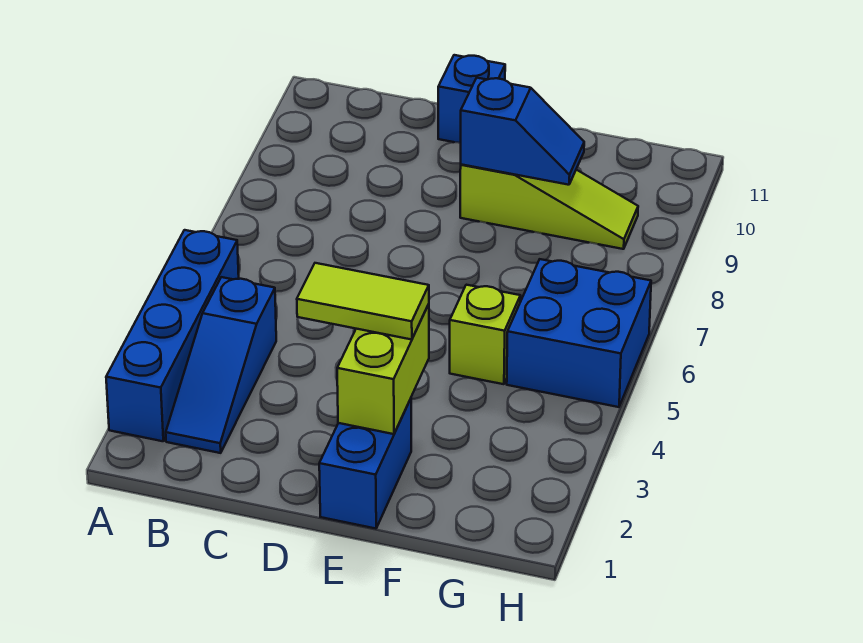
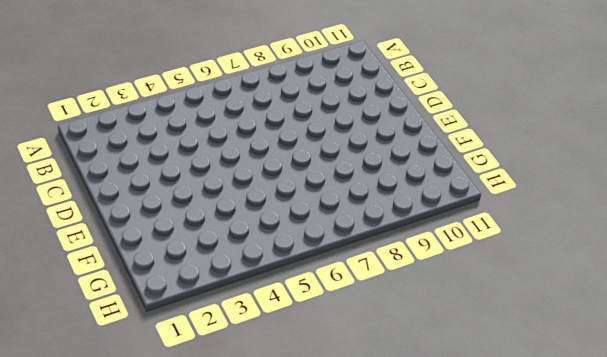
none -> blue 1x4 brick [106,230,239,441]
none -> blue 1x3 slope [166,277,276,453]

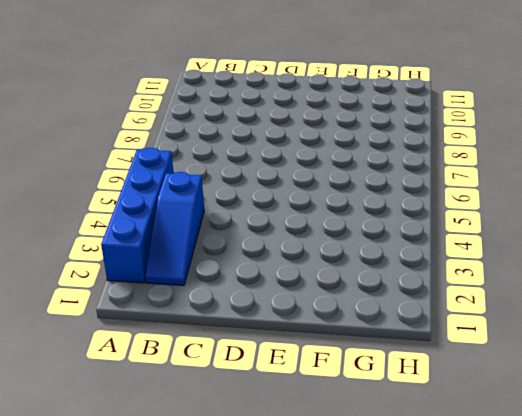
none -> blue 1x1 brick [438,55,505,143]
none -> blue 1x2 brick [319,399,411,529]

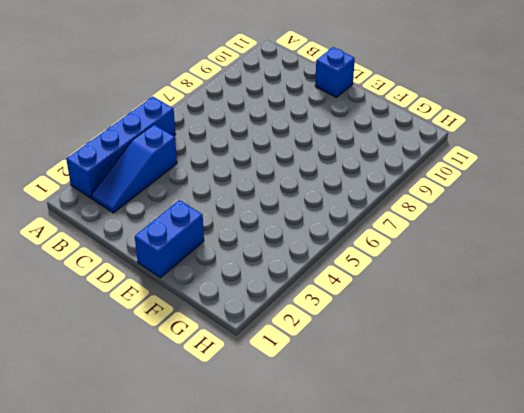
none -> lime 1x3 slope [460,165,638,249]
none -> lime 1x1 brick [450,285,520,384]

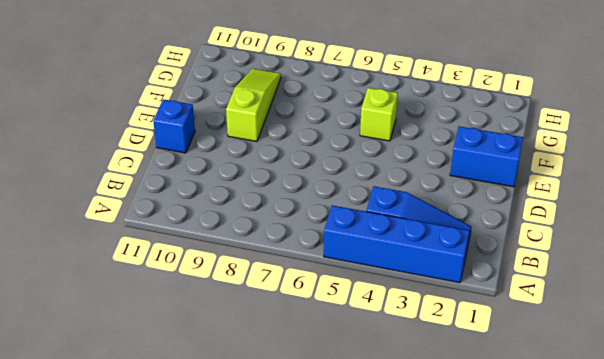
none -> blue 2x2 brick [507,259,651,407]
none -> lime 1x2 brick [337,304,429,434]

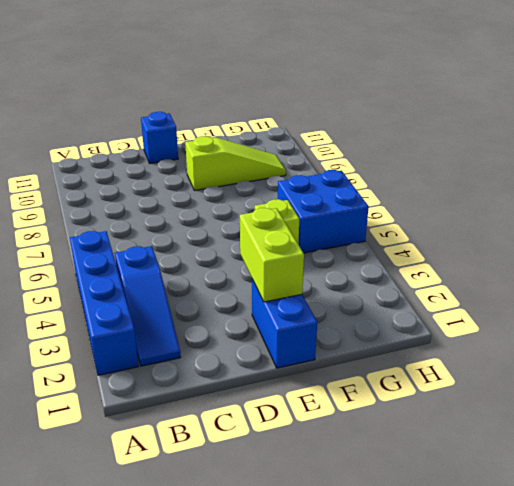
none -> blue 1x2 slope [461,78,584,185]
none -> lime 1x2 tile [297,263,429,340]

